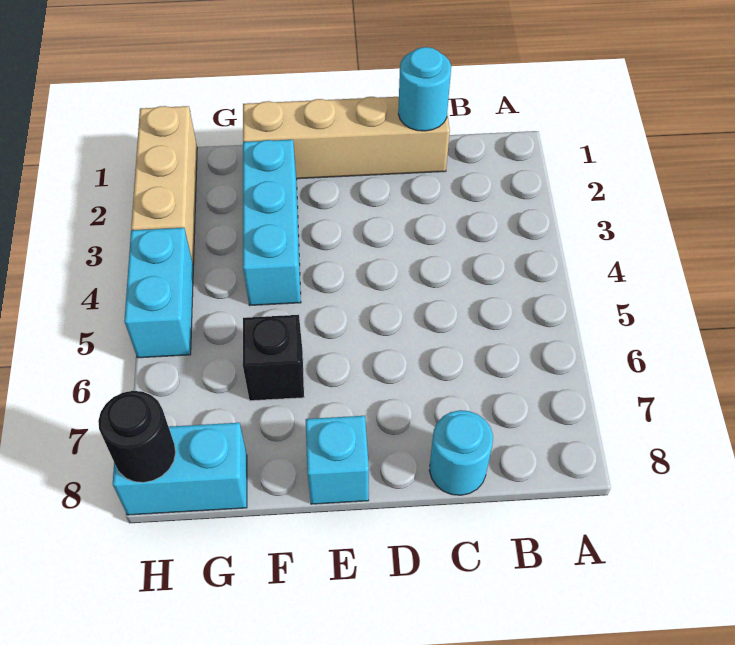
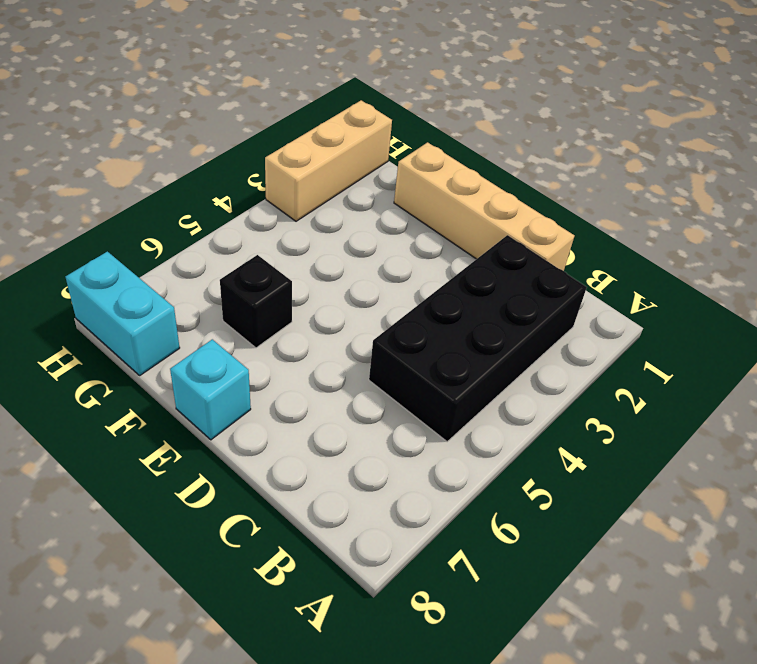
black 2x4 brick [369,235,587,442] -> none
none -> cyan 1x1 round brick [429,410,493,495]
none -> cyan 1x3 brick [243,140,301,306]

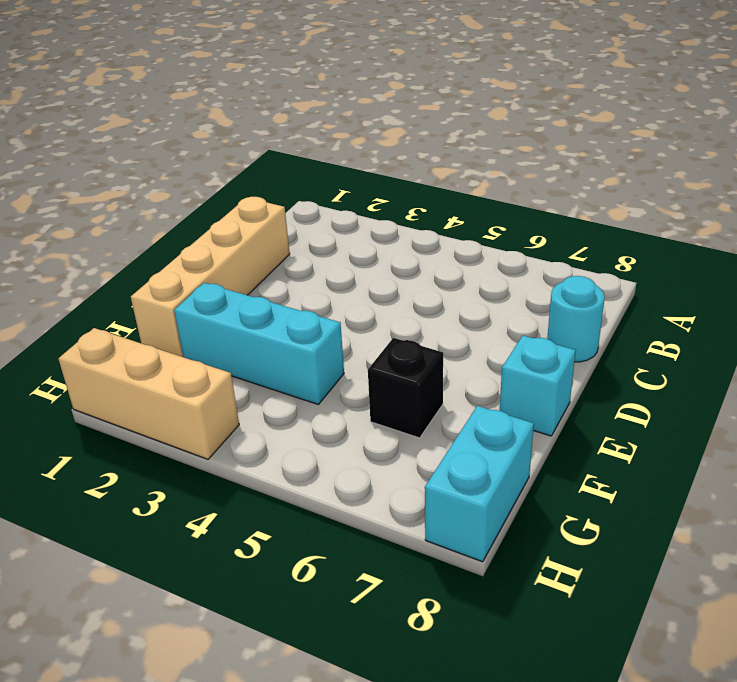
none -> cyan 1x2 brick [124,228,193,358]
none -> cyan 1x1 round brick [398,47,451,131]

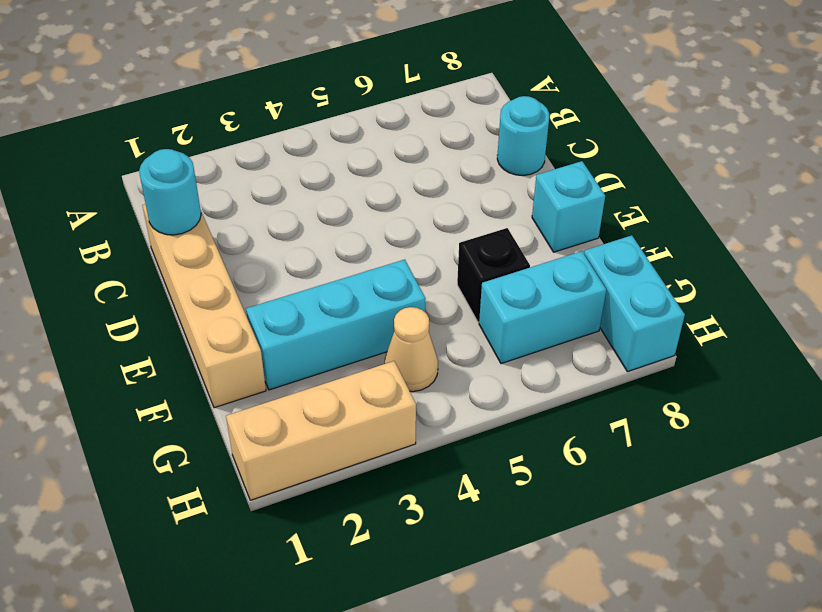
tan 1x1 cone [384,307,438,392] -> none
cyan 1x2 brick [479,251,606,364] -> cyan 1x2 brick moved to [124,228,193,358]
none -> black 1x1 round brick [98,391,176,483]

